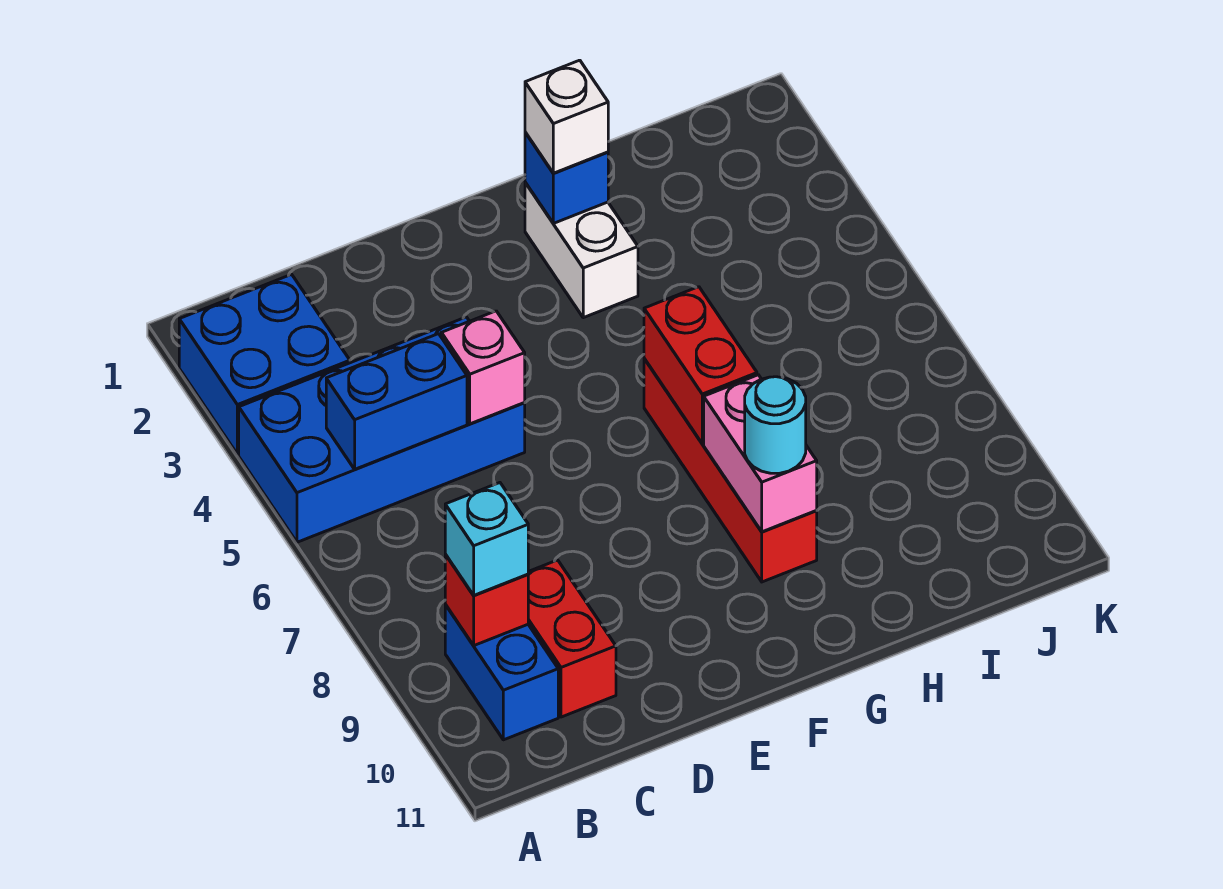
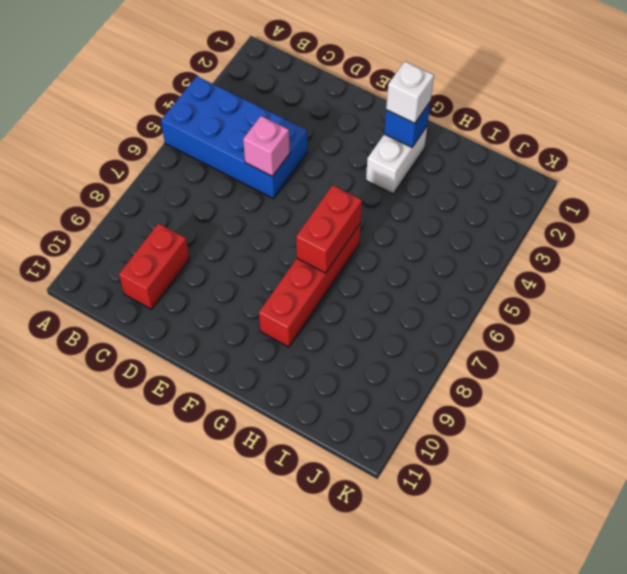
none -> blue 2x2 brick [179,274,350,454]
none -> blue 1x2 brick [445,605,558,740]
none -> blue 1x2 brick [326,334,467,469]

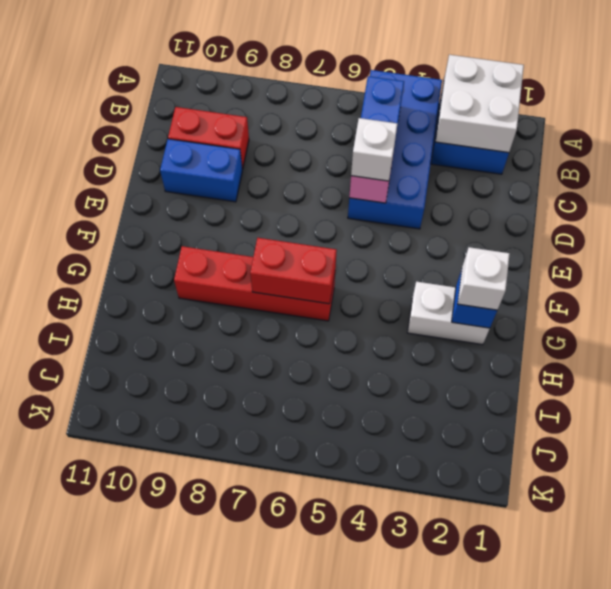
white 2x2 brick [435,55,524,153] -> none
white 1x1 brick [351,118,398,181] -> none
blue 1x2 brick [160,139,242,202] -> blue 1x2 brick moved to [445,605,558,740]
none -> red 1x1 brick [445,554,528,645]
none -> pink 1x2 brick [704,375,817,532]
none -> cyan 1x1 brick [445,483,528,595]

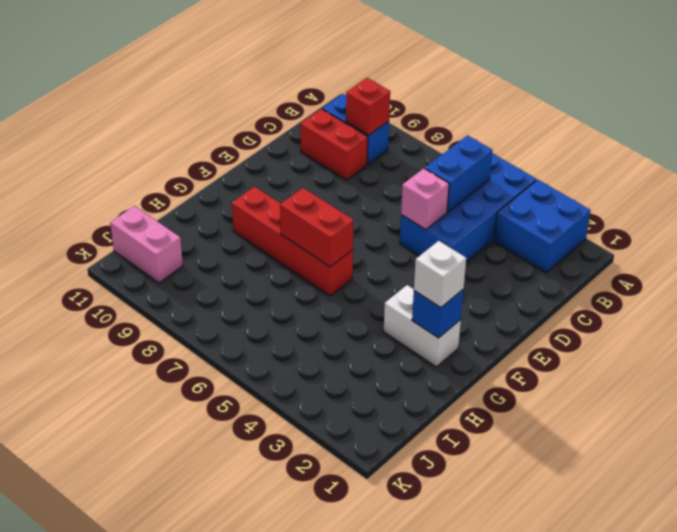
pink 1x2 brick [110,206,183,283] -> pink 1x2 brick moved to [704,375,817,532]
none -> cyan 1x1 brick [445,483,528,595]
none -> cyan 1x1 round brick [745,377,806,473]

